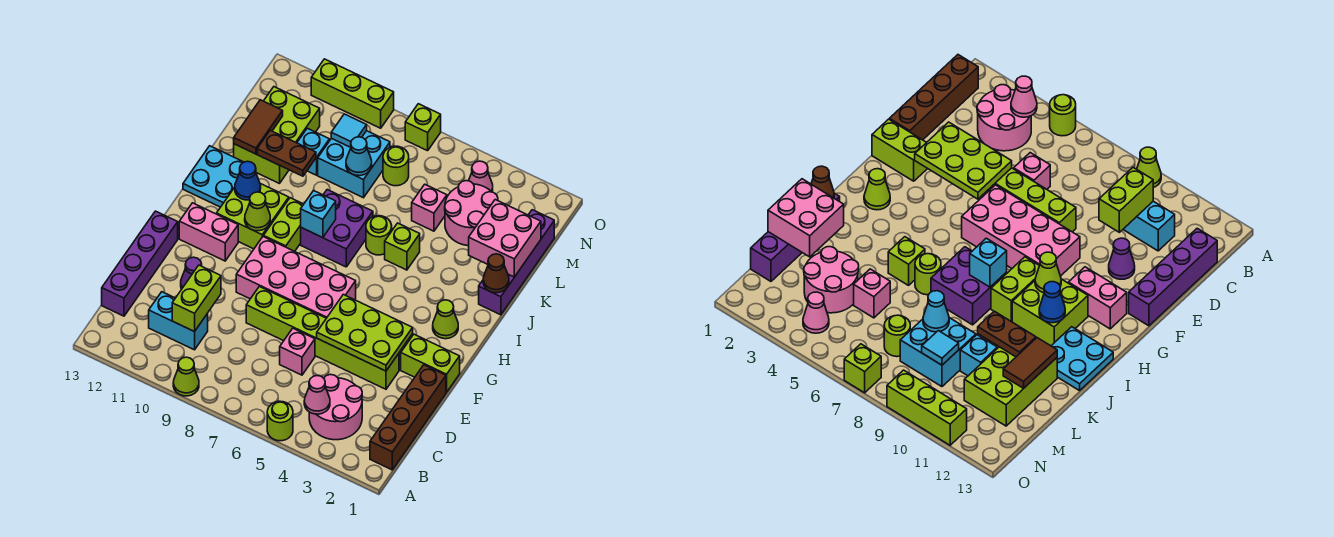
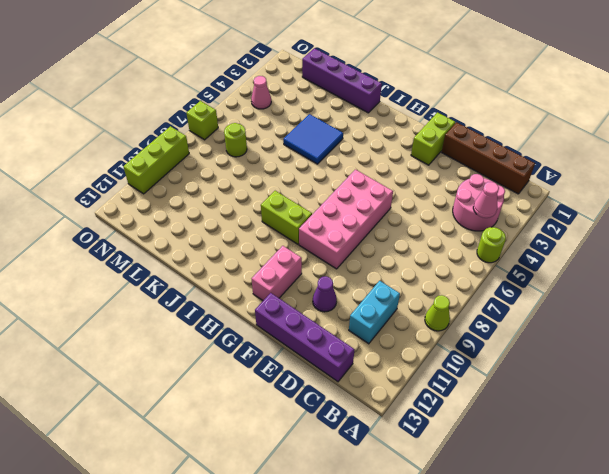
blue 2x2 tile [283,114,343,164] -> lime 1x1 brick [385,223,420,270]
none -> pink 1x1 brick [280,328,315,375]
none -> lime 1x6 brick [246,286,399,389]
none -> lime 1x1 cone [433,300,458,339]
none -> lime 2x2 brick [217,184,289,249]

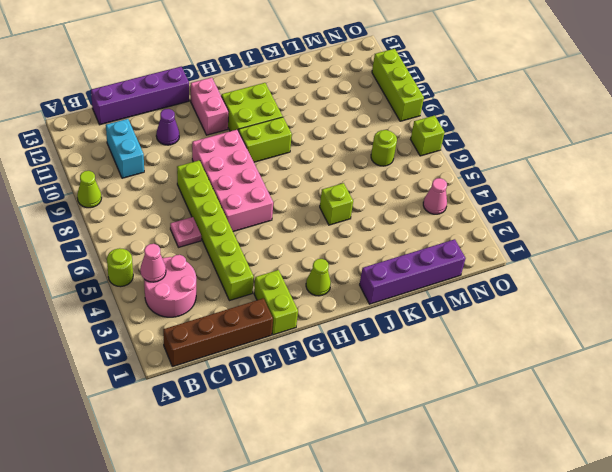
pink 1x1 plate [170,217,201,248] -> pink 1x1 brick [280,328,315,375]
none -> purple 2x2 brick [301,190,373,267]
none -> cyan 2x2 plate [183,146,243,207]
none -> lime 1x1 round brick [366,216,392,255]
none -> lime 2x3 brick [234,87,320,184]

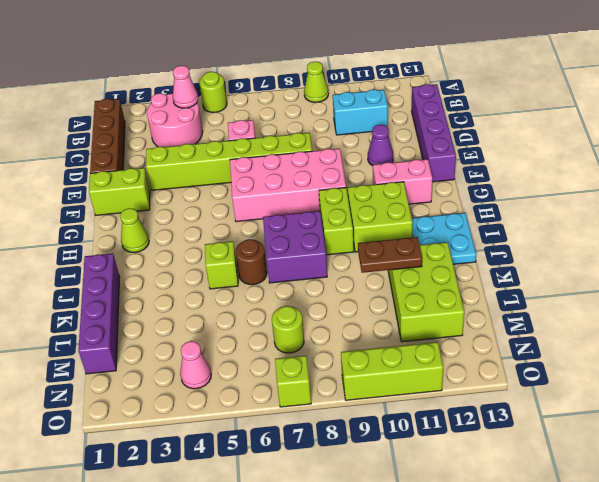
brown 1x1 round brick [235,239,267,285] -> lime 1x1 round brick [366,216,392,255]
none -> pink 2x2 round brick [445,181,498,246]
none -> pink 1x1 brick [412,184,447,231]
none -> cyan 2x2 brick [318,131,390,198]
none -> cyan 1x1 brick [297,128,329,175]

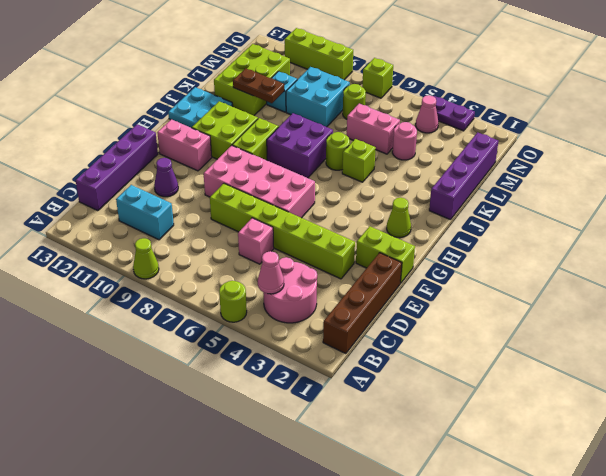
pink 1x1 round brick [392,122,417,160] -> pink 2x2 round brick [445,181,498,246]
pink 1x2 brick [347,104,400,154] -> pink 1x1 brick [412,184,447,231]
purple 1x2 plate [434,96,475,131] -> none
none -> lime 1x2 brick [172,265,221,332]
none -> lime 2x3 plate [317,295,413,371]
none -> lime 1x1 cone [245,192,270,231]
none -> cyan 1x1 brick [301,190,336,238]

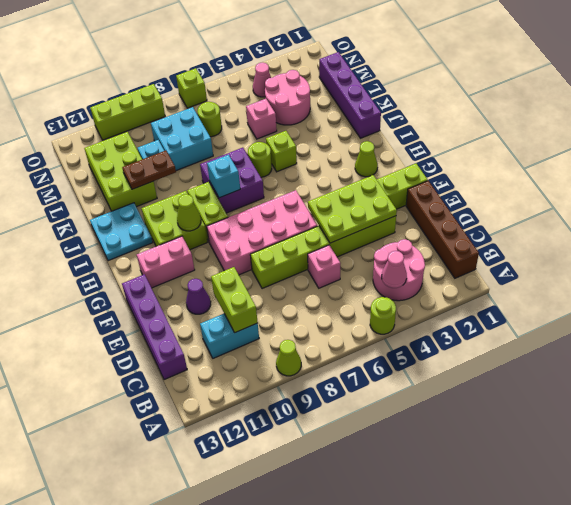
none -> blue 1x1 cone [235,161,261,200]
none -> brown 1x1 cone [483,254,509,293]
none -> pink 2x2 brick [469,200,541,277]
none -> brown 1x2 tile [234,100,283,154]

